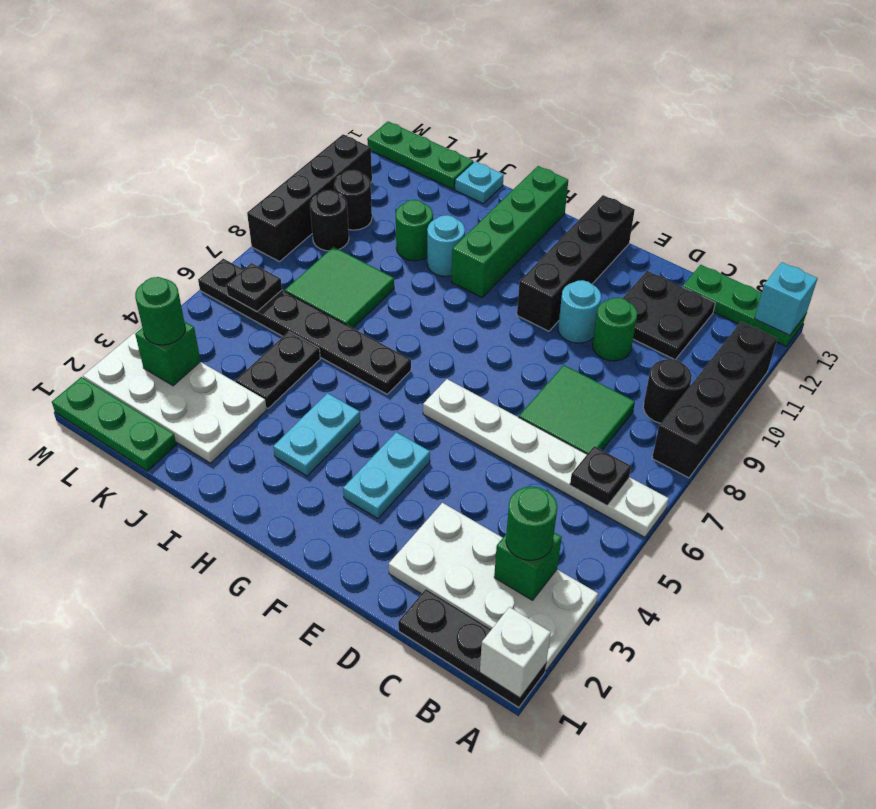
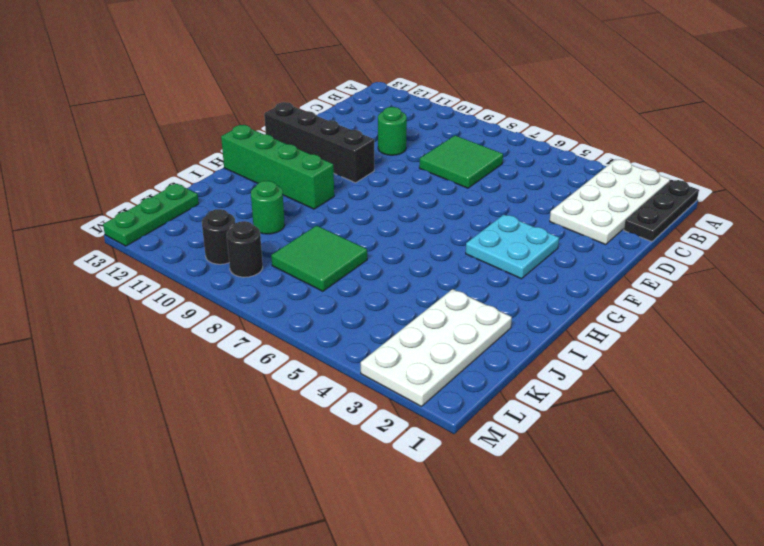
cyan 2x2 plate [466,215,559,279] -> cyan 1x2 plate [343,432,430,518]
none -> white 1x6 plate [423,379,669,537]
none -> black 1x4 brick [652,322,777,478]
none -> green 1x3 plate [682,265,806,346]
none -> black 1x1 round brick [643,359,692,423]

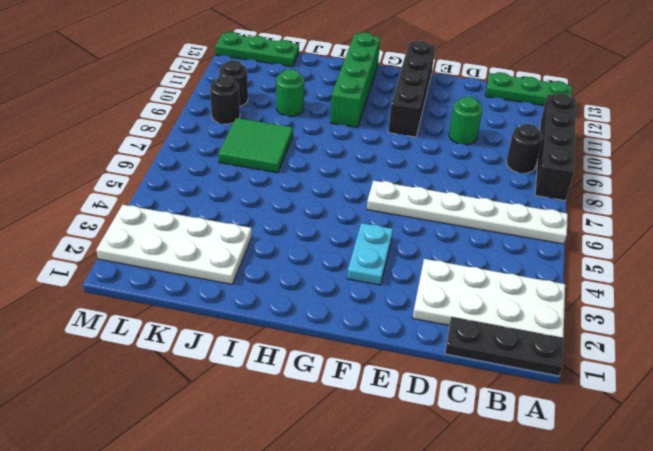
none -> green 2x2 tile [519,365,635,454]
none -> black 2x2 plate [623,271,715,360]
none -> cyan 1x1 round brick [558,280,601,343]
none -> cyan 1x2 plate [273,393,360,476]

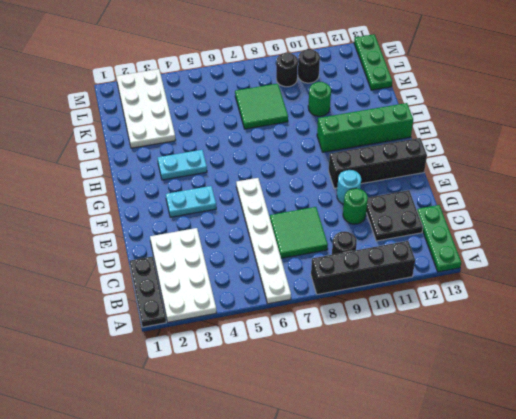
none -> black 1x6 plate [198,259,411,394]
none -> cyan 1x1 round brick [427,215,465,276]
none -> black 1x2 plate [236,332,320,409]
none -> cyan 1x1 plate [455,161,504,204]

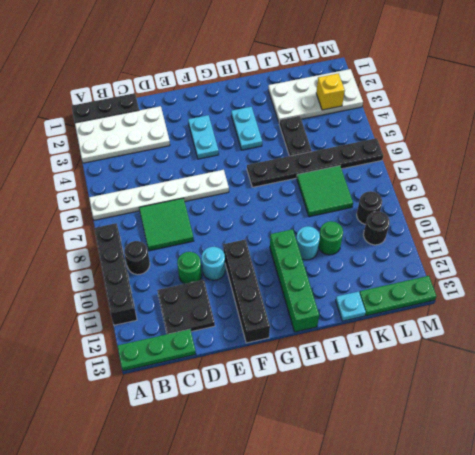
yellow 1x1 brick [316,73,345,110] -> green 1x1 brick [135,321,201,386]
none -> green 1x3 plate [52,377,176,471]
none -> black 1x4 brick [247,134,372,262]
none -> white 1x1 brick [480,607,551,698]
none -> cyan 1x1 brick [755,262,818,335]

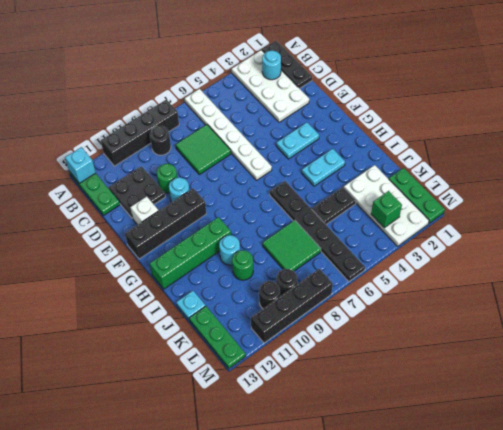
cyan 1x1 round brick [262,51,281,80] -> none
white 1x1 brick [130,197,159,225] -> white 1x1 brick moved to [480,607,551,698]
none -> green 1x1 brick [494,532,562,600]
none -> black 1x1 plate [570,446,631,505]
none -> black 1x1 plate [226,263,282,312]
none -> green 1x1 round brick [506,487,557,560]

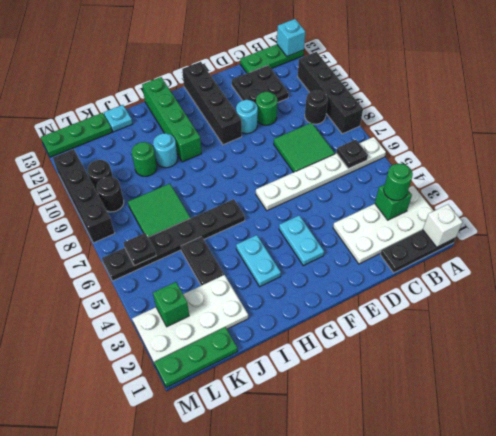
none -> green 1x1 round brick [135,277,185,345]

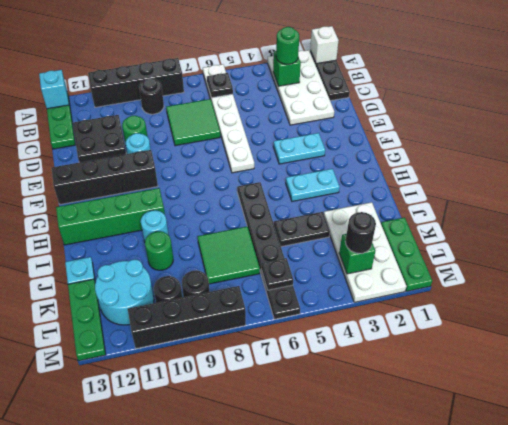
cyan 2x2 round brick [95,260,154,325] -> none
black 1x1 round brick [345,212,376,253] -> green 1x1 round brick [135,277,185,345]

